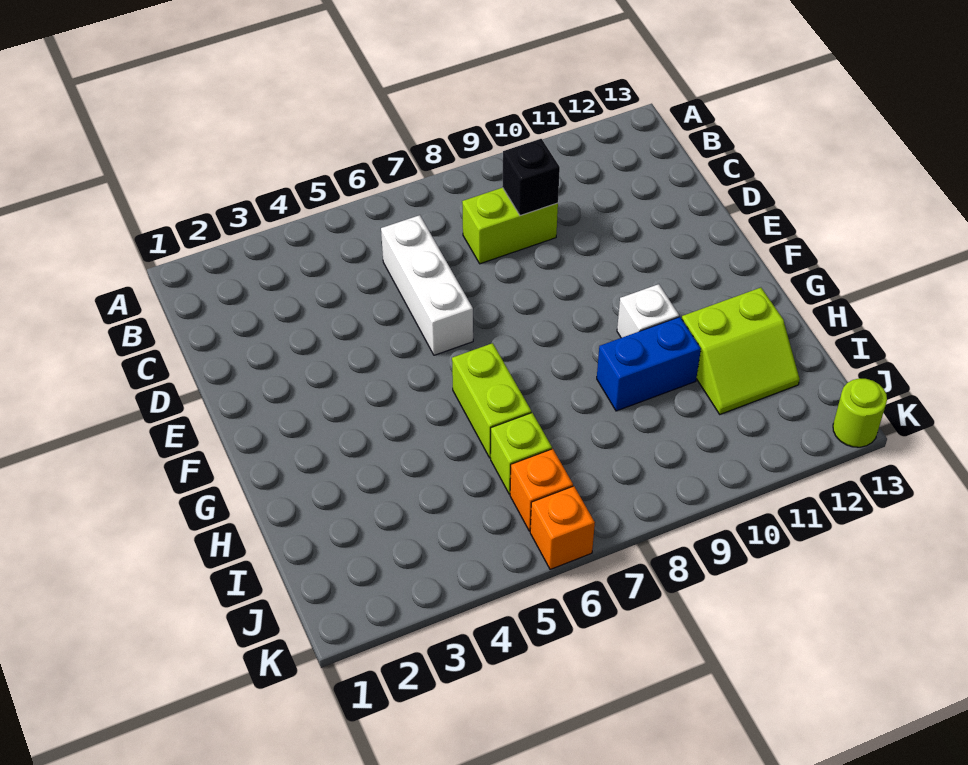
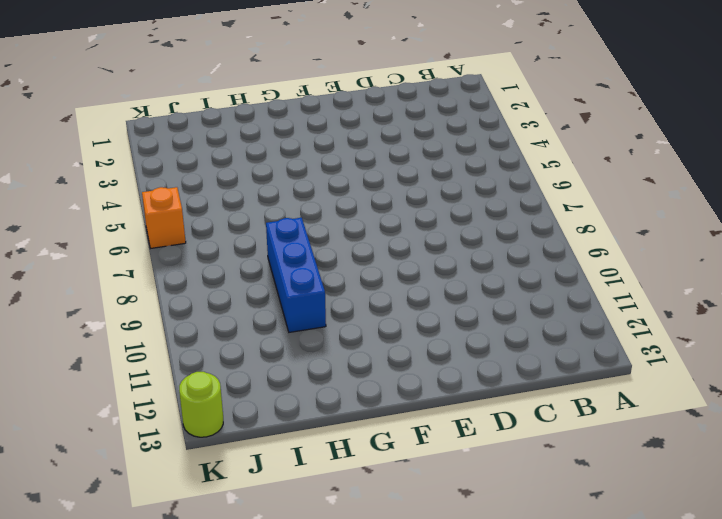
blue 1x3 brick [266,218,326,332] -> blue 1x2 brick [597,317,701,411]
none -> white 1x3 brick [381,215,473,355]
none -> lime 1x2 brick [462,188,558,264]

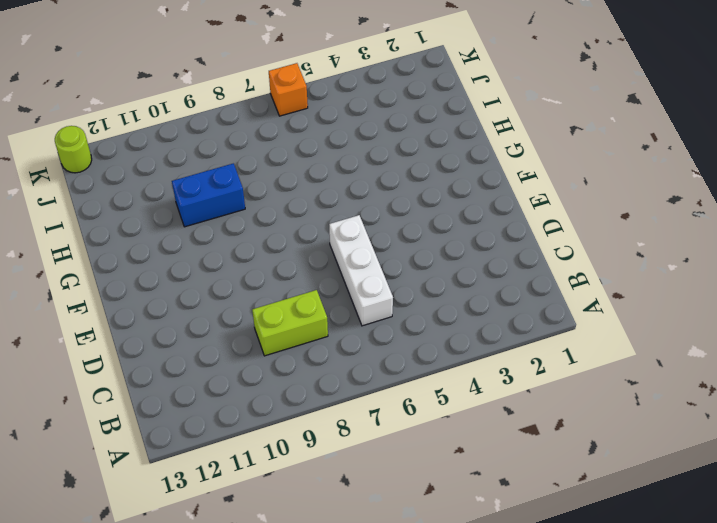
none -> lime 1x2 brick [452,343,531,458]
none -> white 1x1 brick [617,284,679,338]

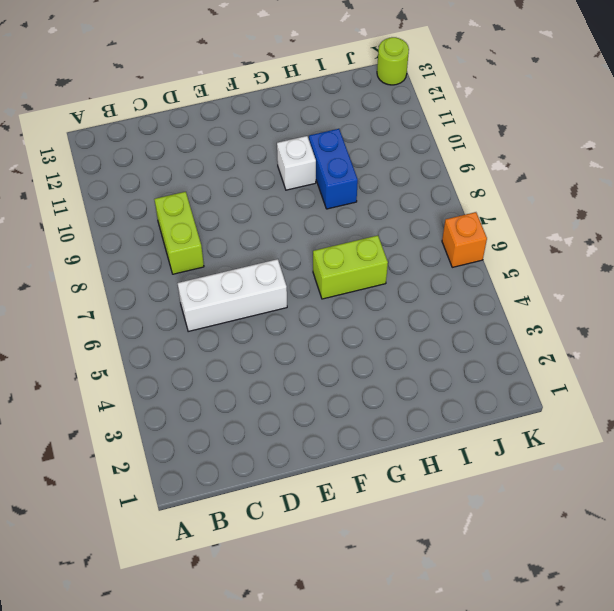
none -> lime 2x2 slope [682,288,800,414]
none -> lime 1x1 brick [491,413,552,494]

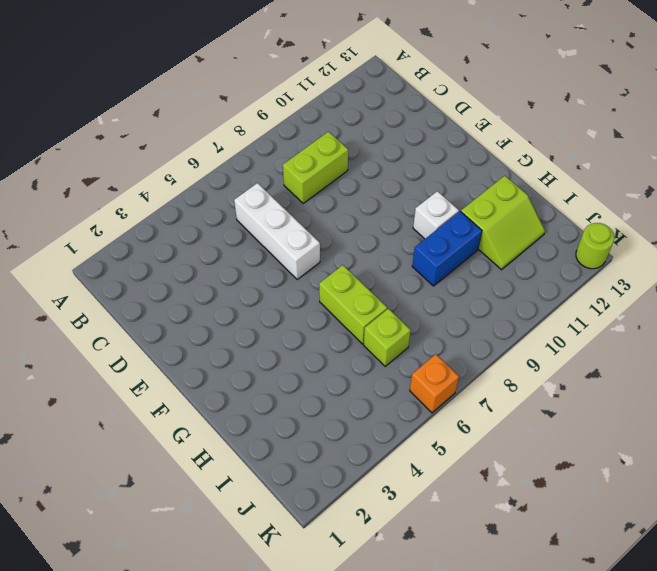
none -> orange 1x1 brick [510,449,573,531]
none -> black 1x1 brick [502,139,560,216]

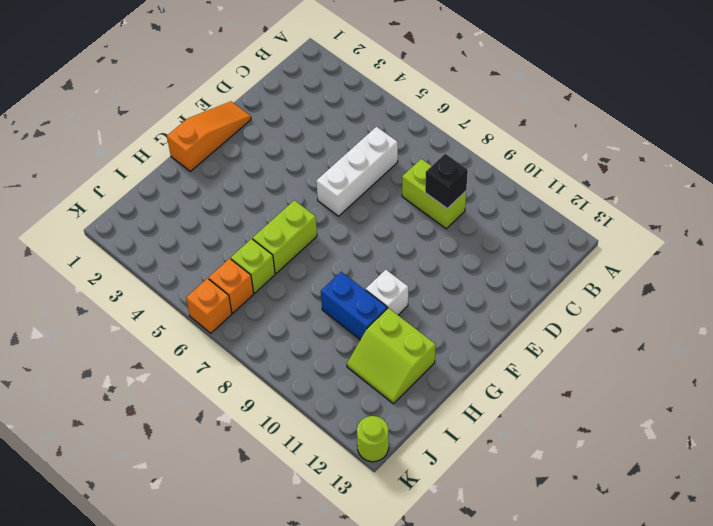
orange 1x3 slope [167,101,251,171] -> none

